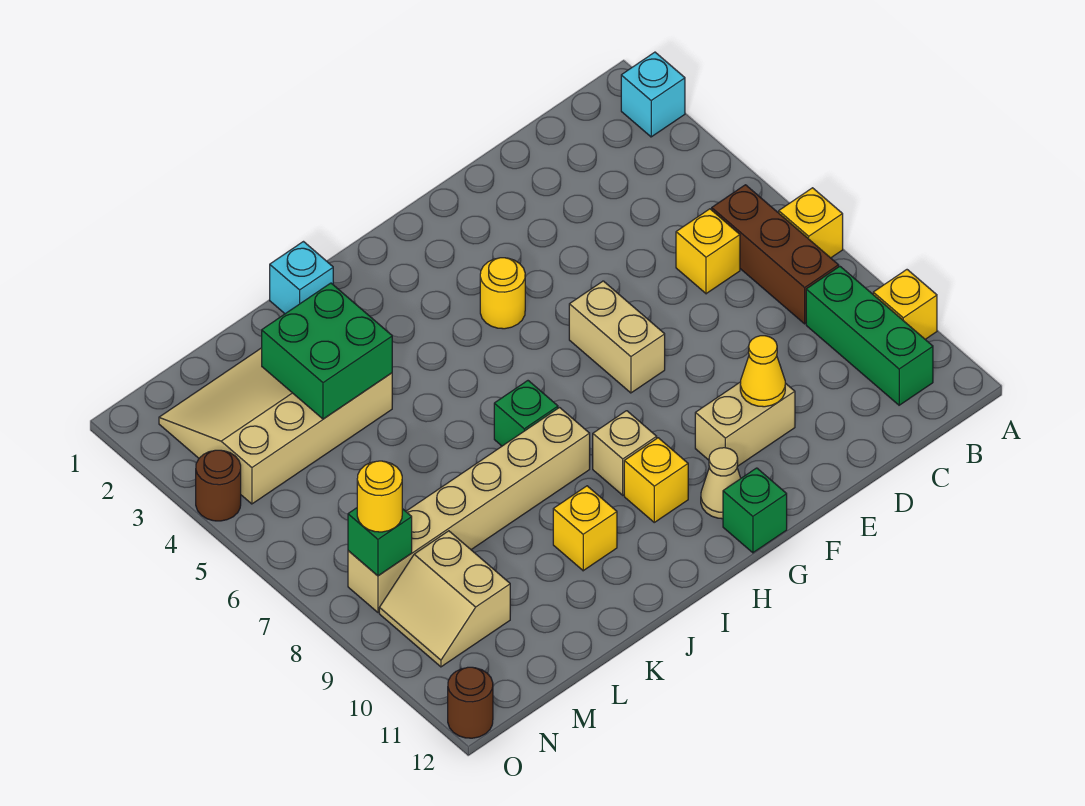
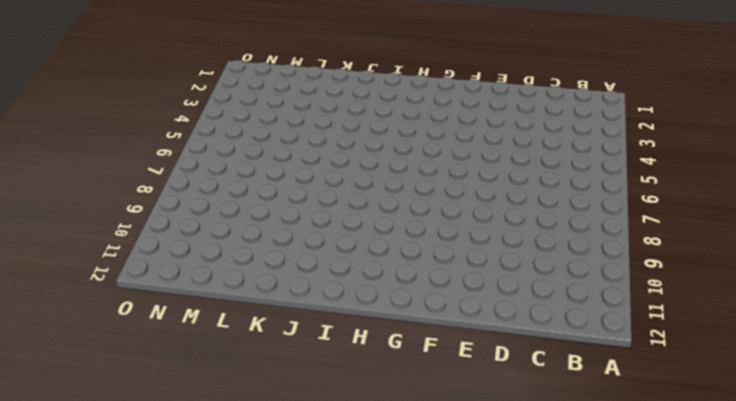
none -> cyan 1x1 brick [621,52,685,137]
none -> yellow 1x1 brick [779,188,843,258]
none -> yellow 1x1 brick [873,270,937,339]

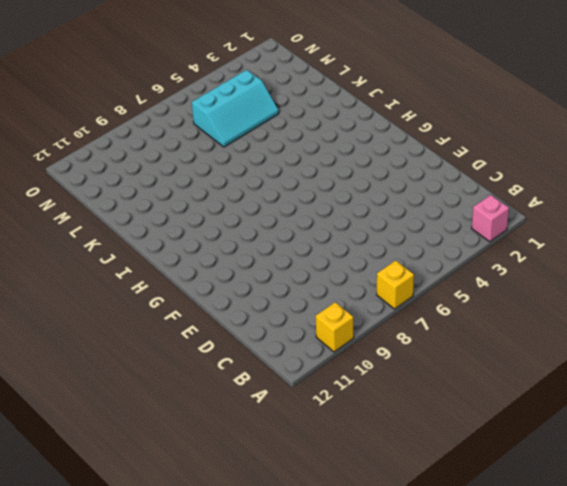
pink 1x1 brick [472,195,509,242] -> cyan 1x1 brick [621,52,685,137]
cyan 2x3 slope [192,70,279,147] -> tan 3x4 slope [159,348,392,504]
none -> brown 1x3 brick [712,185,839,324]
none -> green 1x3 brick [806,266,933,405]
none -> yellow 1x1 brick [676,209,740,294]

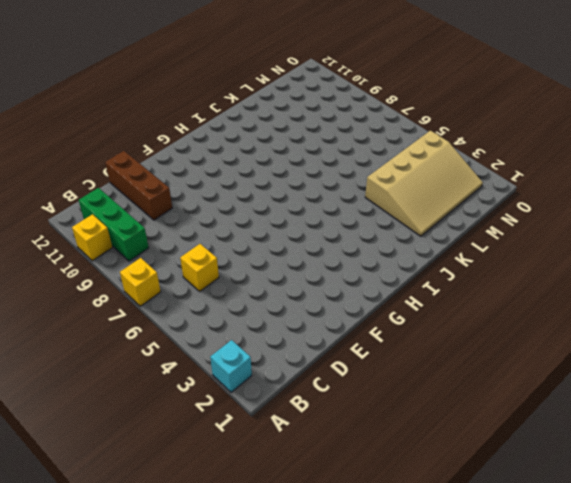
brown 1x3 brick [105,151,172,220] -> brown 1x3 brick moved to [712,185,839,324]
none -> tan 1x2 brick [695,382,795,467]
none -> tan 1x2 brick [569,281,665,393]
none -> yellow 1x1 round brick [480,258,525,329]

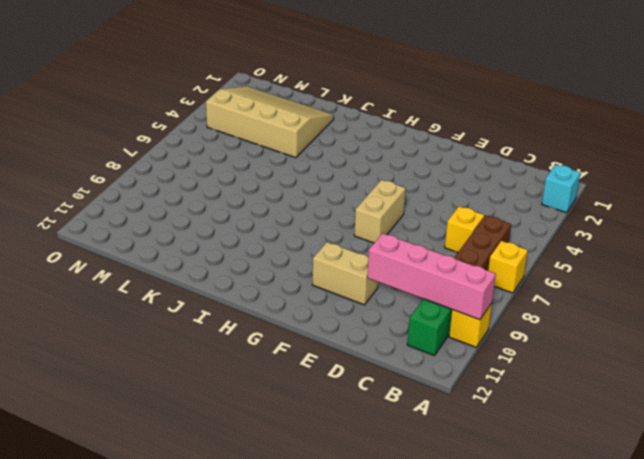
pink 1x4 brick [367,233,496,320] -> none
none -> yellow 1x1 round brick [480,258,525,329]
none -> tan 1x1 cone [701,448,741,519]
none -> green 1x1 brick [723,468,787,553]

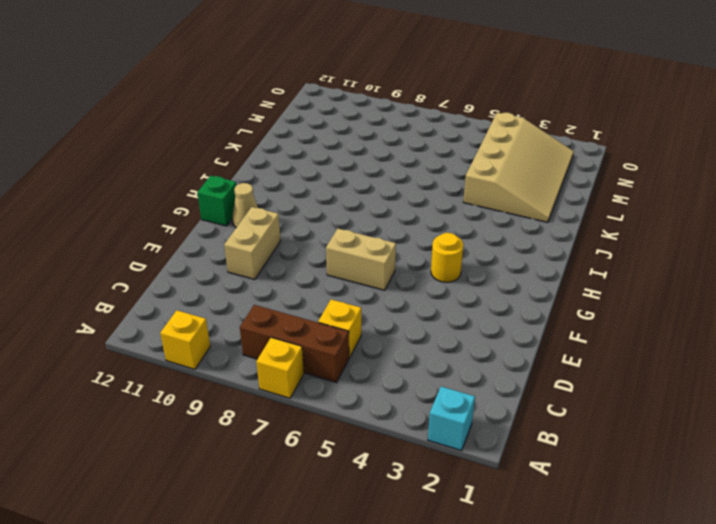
none -> green 1x3 brick [806,266,933,405]
none -> tan 1x1 brick [593,411,657,495]
none -> yellow 1x1 brick [624,438,688,522]

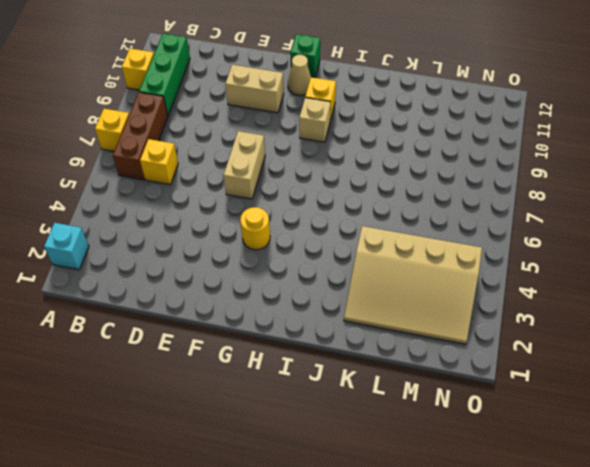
none -> green 1x1 brick [494,381,558,446]
none -> tan 1x6 brick [348,408,590,612]
none -> cyan 1x1 brick [270,242,333,314]

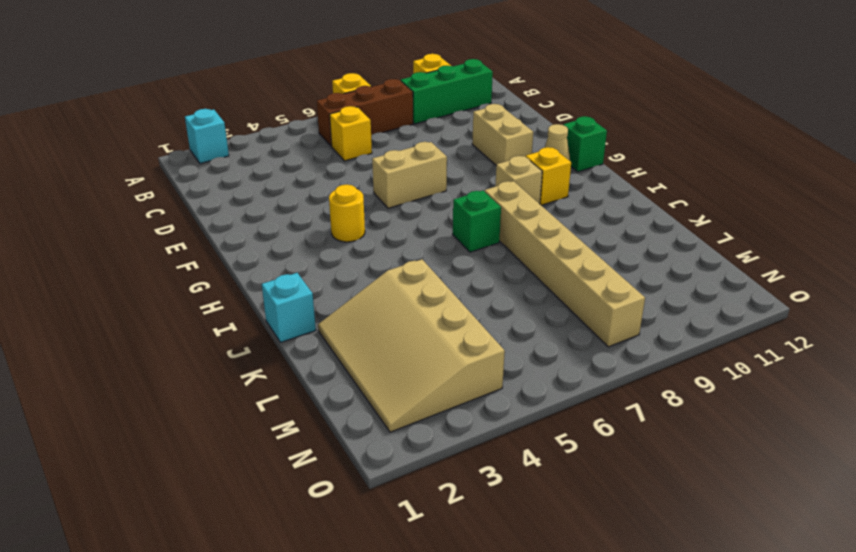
none -> yellow 1x1 brick [553,486,617,571]
none -> tan 2x2 slope [379,531,510,667]
none -> brown 1x1 round brick [196,450,241,521]

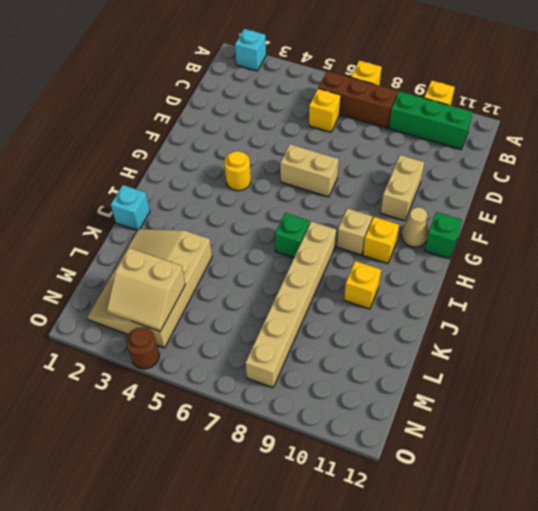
tan 2x2 slope [107,248,185,331] -> tan 2x2 slope moved to [379,531,510,667]
none -> brown 1x1 round brick [448,667,493,738]
none -> yellow 1x1 cone [740,336,785,407]
none -> green 2x2 brick [262,283,392,419]

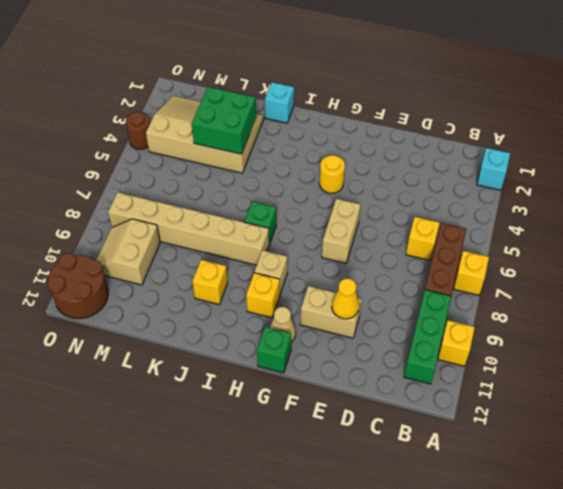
brown 2x2 round brick [48,253,108,319] -> brown 1x1 round brick [448,667,493,738]
none -> green 1x1 brick [348,508,412,576]
none -> yellow 1x1 round brick [357,461,402,532]

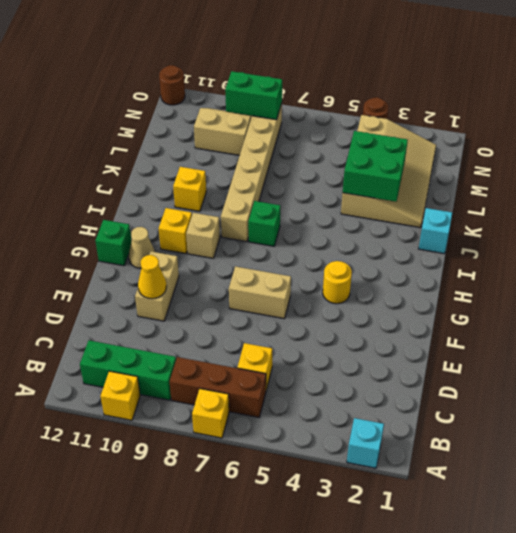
green 1x2 brick [225,71,282,120] -> green 1x1 brick [348,508,412,576]
none -> yellow 1x1 round brick [357,461,402,532]

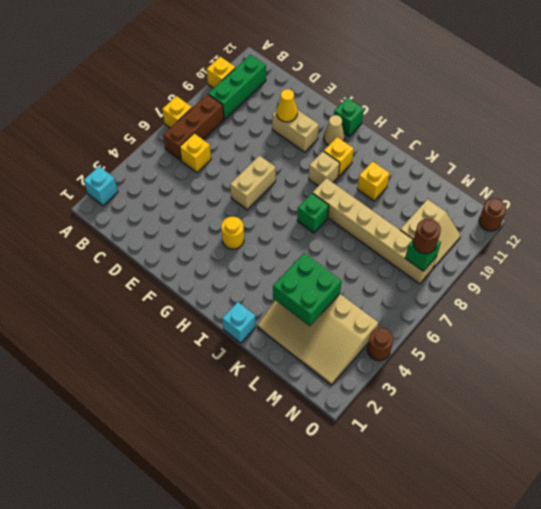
brown 1x1 round brick [413,219,441,254] -> yellow 1x1 round brick [357,461,402,532]

